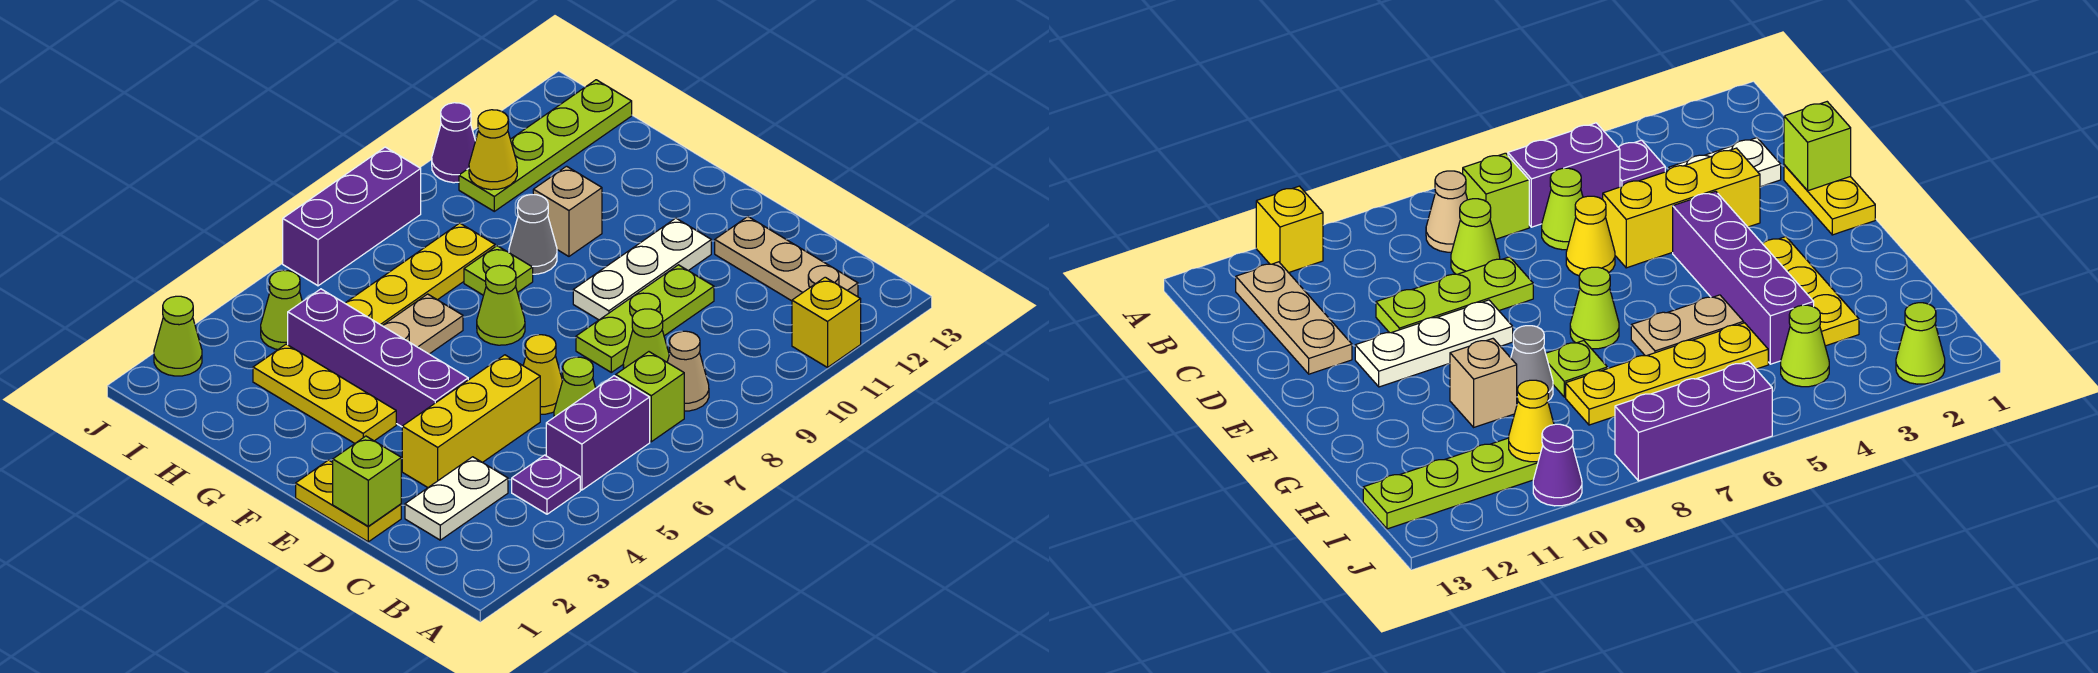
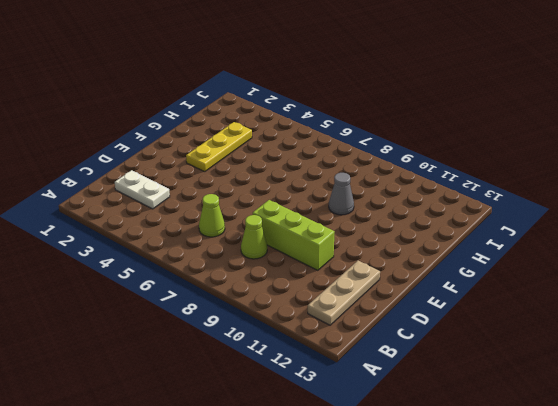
lime 1x3 brick [253,200,334,270] -> lime 1x3 plate [576,265,714,372]
none -> yellow 1x1 brick [792,277,861,367]
none -> purple 1x1 plate [512,455,580,514]
none -> purple 1x2 brick [546,376,650,490]

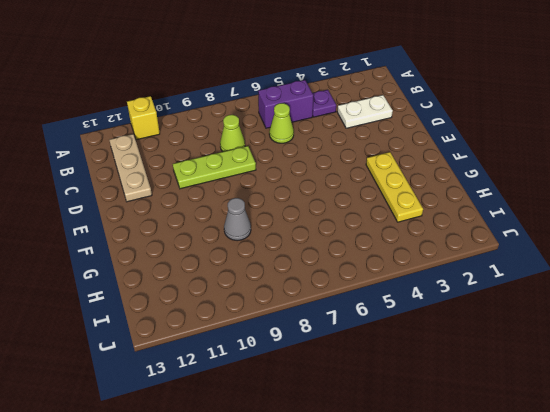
none -> lime 1x1 brick [616,352,684,442]
none -> tan 1x1 cone [667,331,709,411]
none -> yellow 1x2 plate [296,460,401,542]

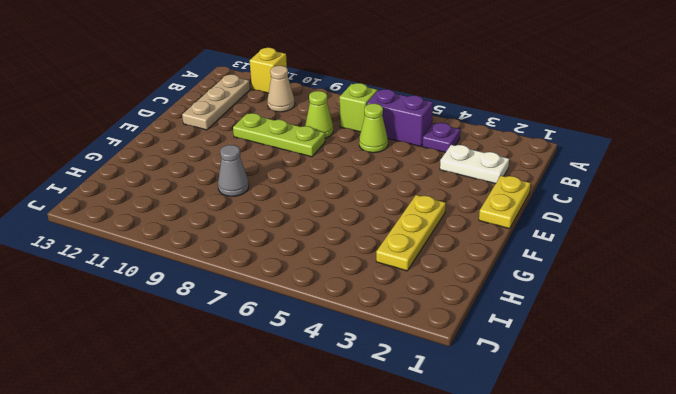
tan 1x1 cone [267,66,295,112] -> tan 1x1 cone moved to [667,331,709,411]
none -> yellow 1x3 brick [402,355,540,487]
none -> yellow 1x1 cone [523,335,563,414]
none -> purple 1x4 brick [288,289,468,427]

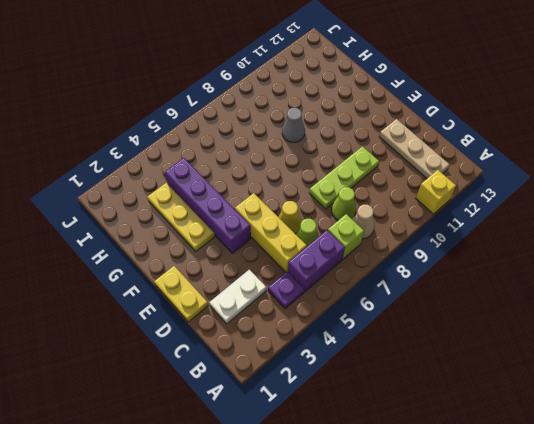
yellow 1x3 brick [235,193,307,272] -> yellow 1x3 brick turned to [402,355,540,487]
none -> white 1x3 plate [573,218,711,320]
none -> lime 1x1 cone [477,265,525,345]
none -> tan 1x2 plate [382,294,463,354]

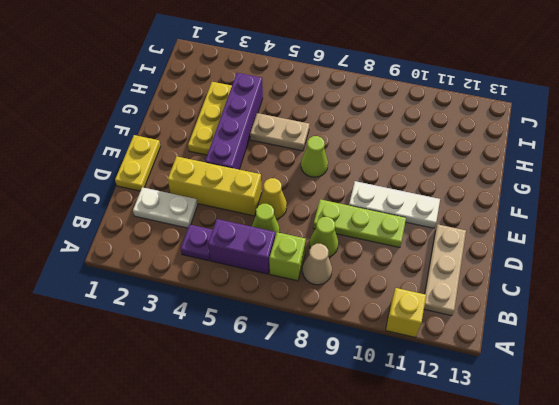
none -> lime 1x1 plate [464,246,533,295]
none -> grey 1x1 cone [509,195,557,274]
none -> tan 1x1 brick [533,166,602,256]

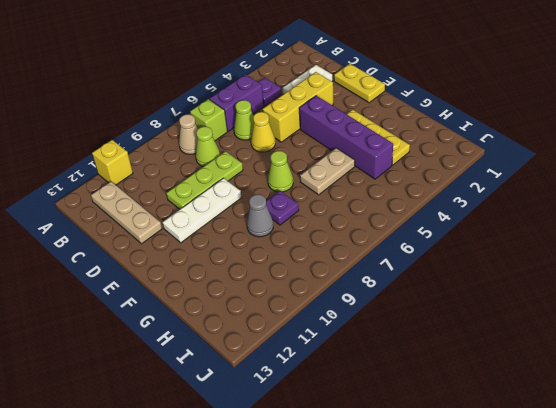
purple 1x1 plate [266,191,299,225] -> lime 1x1 plate [464,246,533,295]
none -> tan 1x1 brick [533,166,602,256]
none -> yellow 1x4 plate [345,223,495,325]
none -> lime 1x1 cone [261,270,302,349]

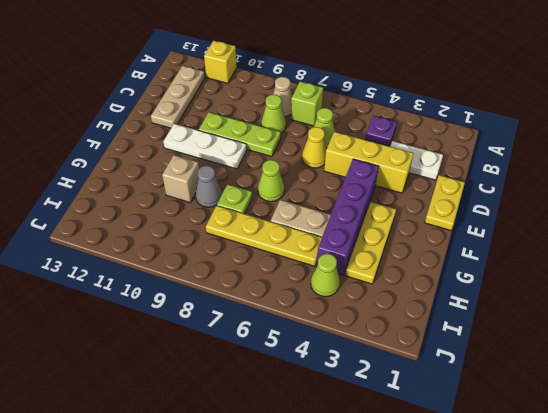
none -> purple 1x2 brick [546,376,650,490]
none -> lime 1x4 plate [459,80,632,211]
none -> lime 1x1 cone [154,296,202,376]

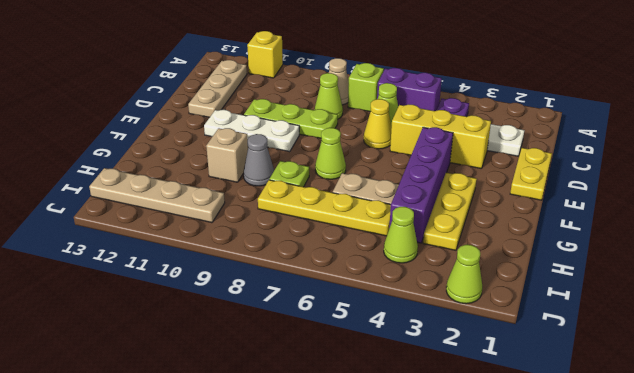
tan 1x4 plate [89,168,225,223] -> lime 1x4 plate [459,80,632,211]
none -> purple 1x3 brick [283,147,421,286]
none -> purple 1x1 cone [432,103,475,183]
none -> lime 1x1 brick [333,436,401,526]

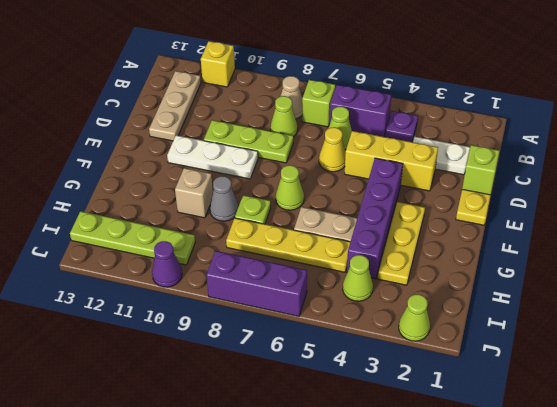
none -> yellow 1x1 cone [469,110,517,190]

